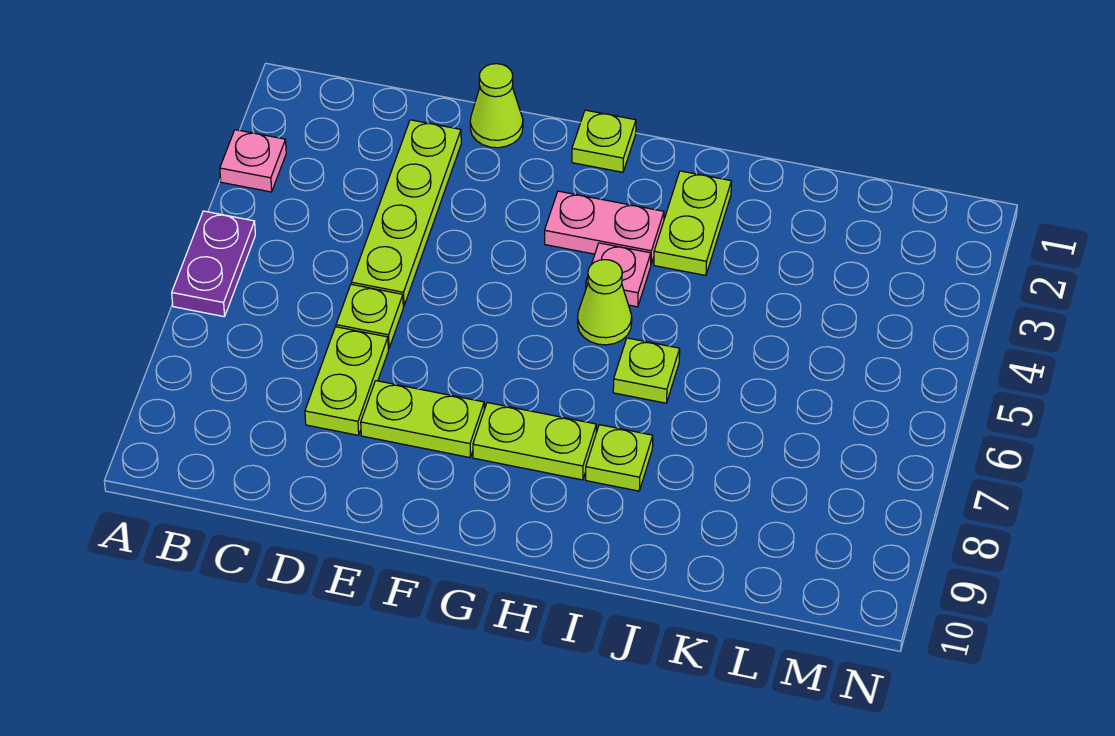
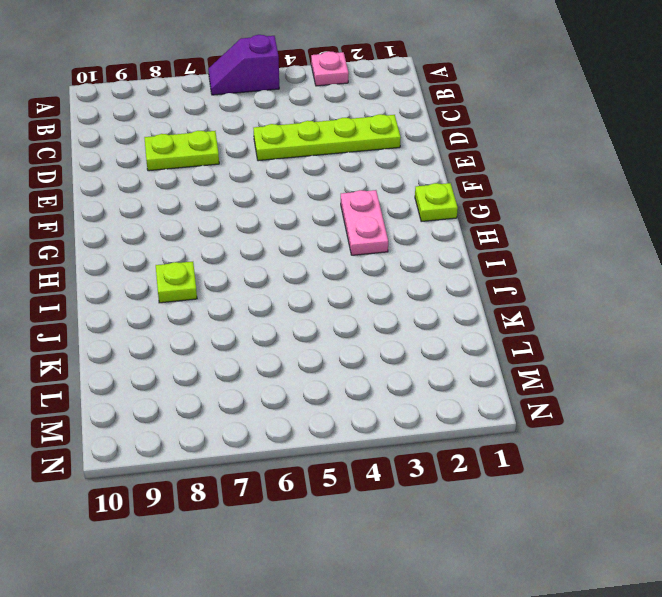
purple 1x2 slope [208,35,279,95] -> purple 1x2 plate [172,211,255,317]
none -> lime 1x1 plate [336,284,403,349]
none -> lime 1x1 cone [470,64,523,148]
none -> lime 1x2 plate [361,381,484,458]

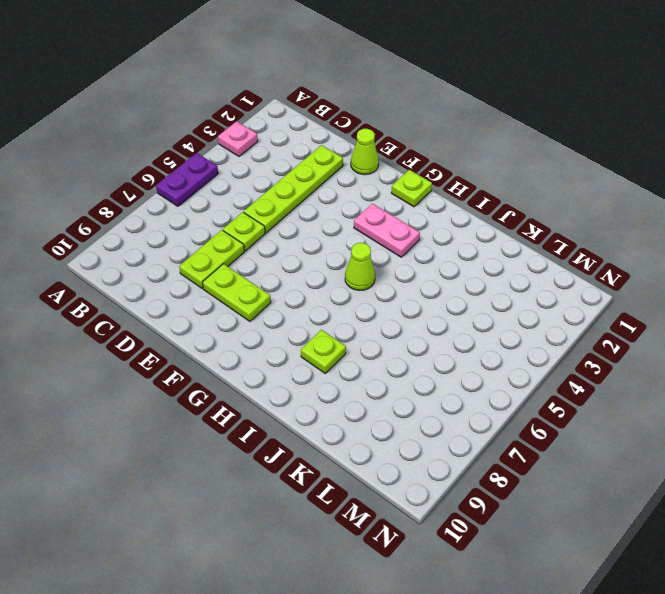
none -> lime 1x2 plate [473,403,596,480]
none -> pink 1x1 plate [586,243,651,307]
none -> lime 1x2 plate [654,171,731,275]

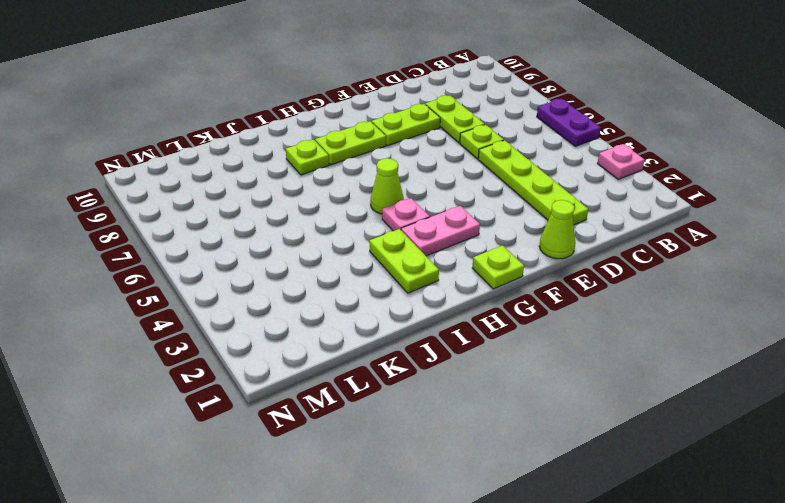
none -> lime 1x1 plate [613,338,680,403]

